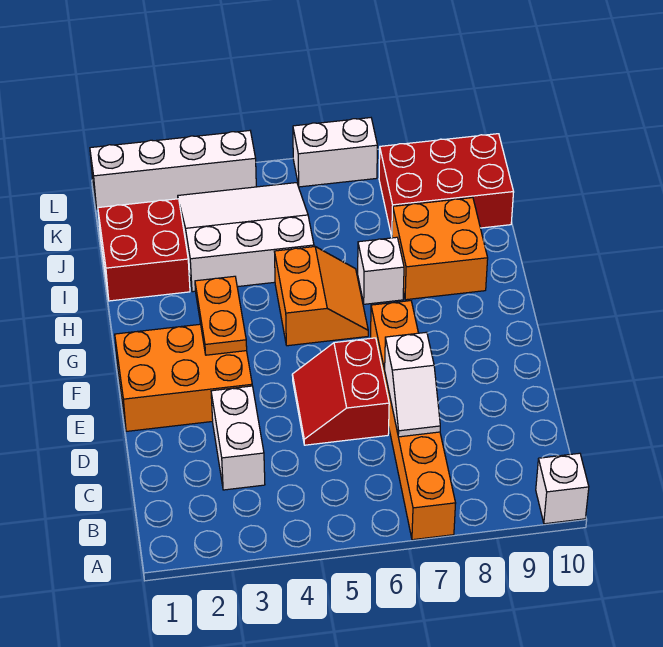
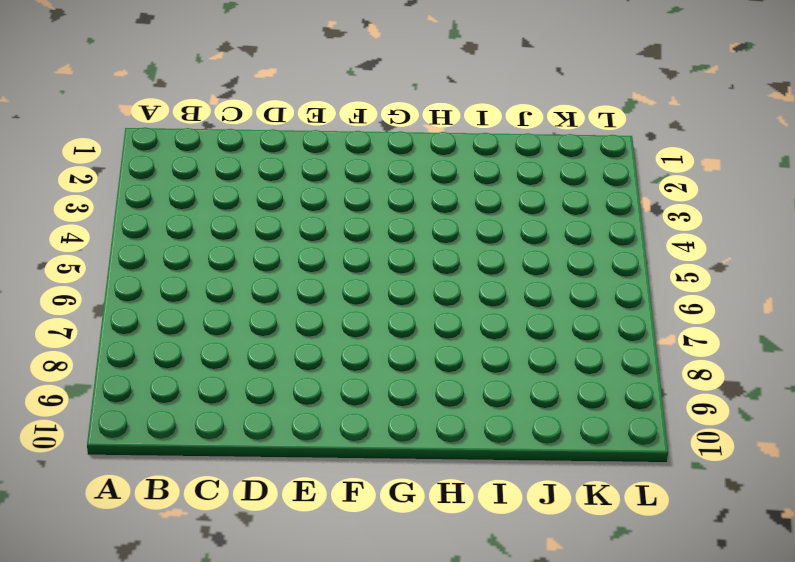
none -> orange 1x6 brick [371,301,456,540]
none -> white 1x1 brick [536,453,589,524]
none -> white 1x2 brick [211,386,265,490]

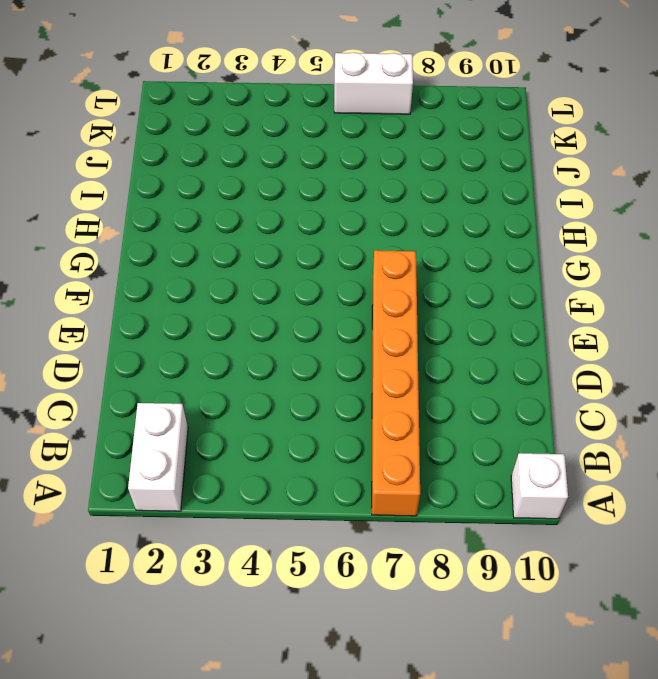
white 1x2 brick [128,403,188,511] -> white 1x2 brick moved to [211,386,265,490]
none -> red 2x2 slope [292,338,389,445]
none -> orange 2x3 brick [115,324,252,431]
none -> orange 2x2 slope [274,247,368,346]

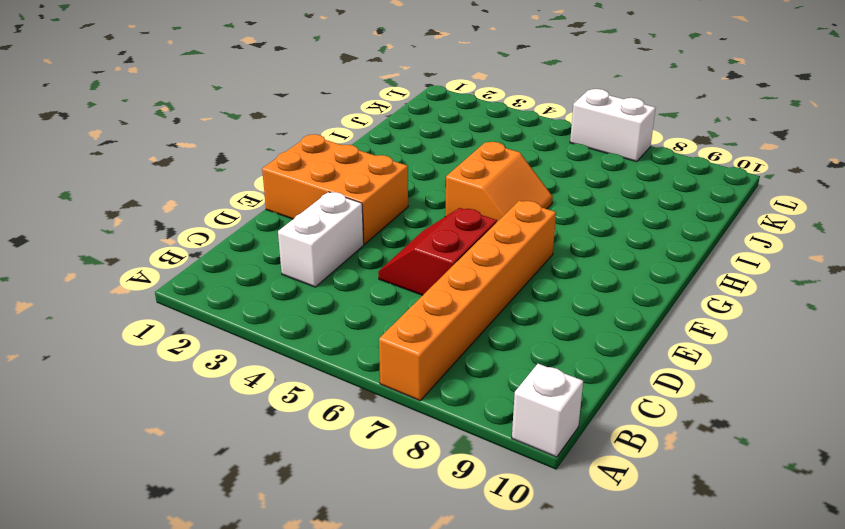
none -> white 1x1 brick [358,237,404,304]
none -> orange 2x2 brick [392,198,488,300]
none -> red 2x2 brick [98,199,190,301]

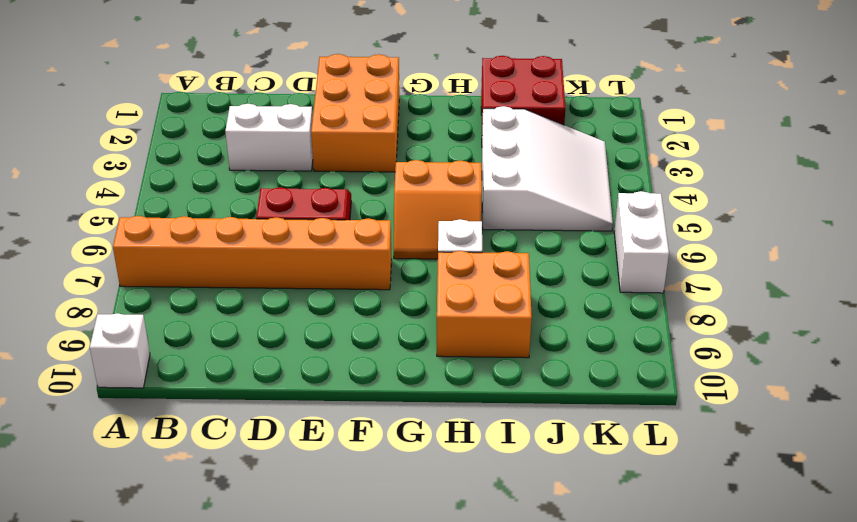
none -> red 2x3 brick [379,134,514,236]
none -> white 1x4 brick [90,131,256,209]
none -> white 1x2 slope [385,332,440,437]

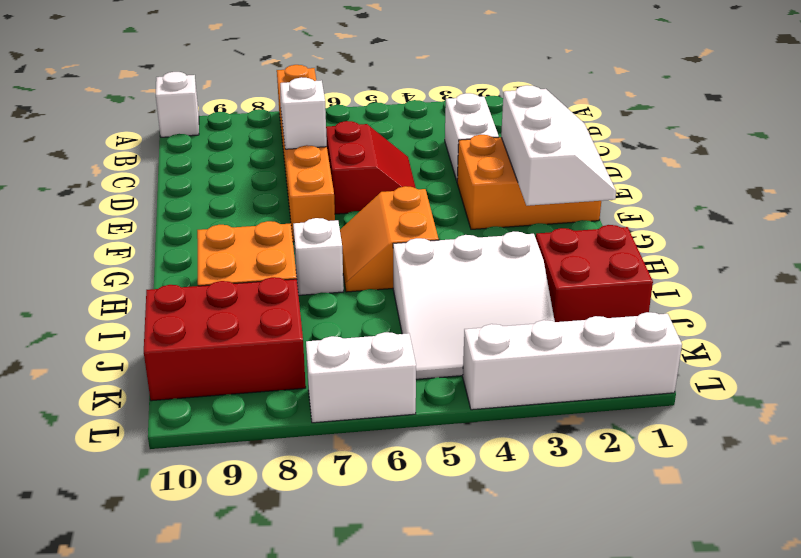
white 2x3 slope [501,85,616,206] -> none
none -> orange 1x2 plate [195,276,247,355]

